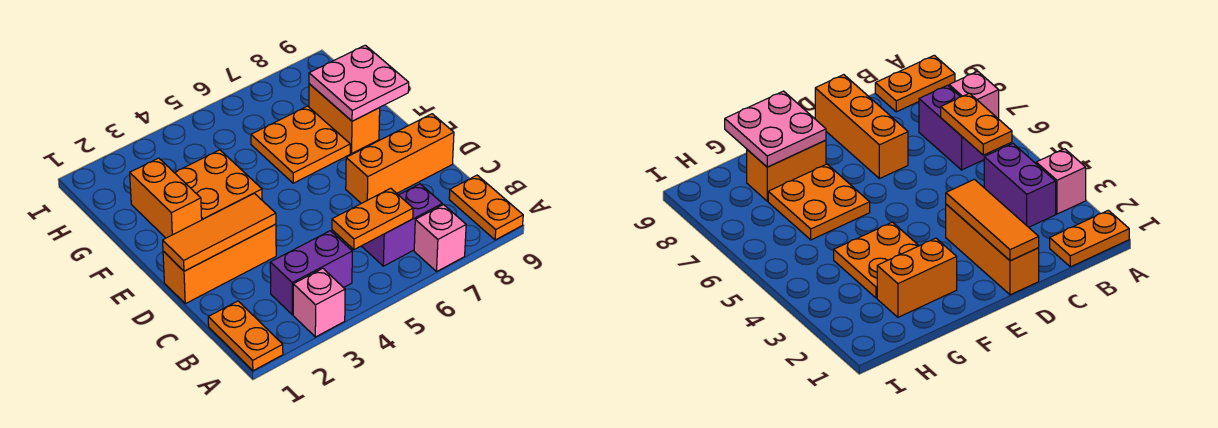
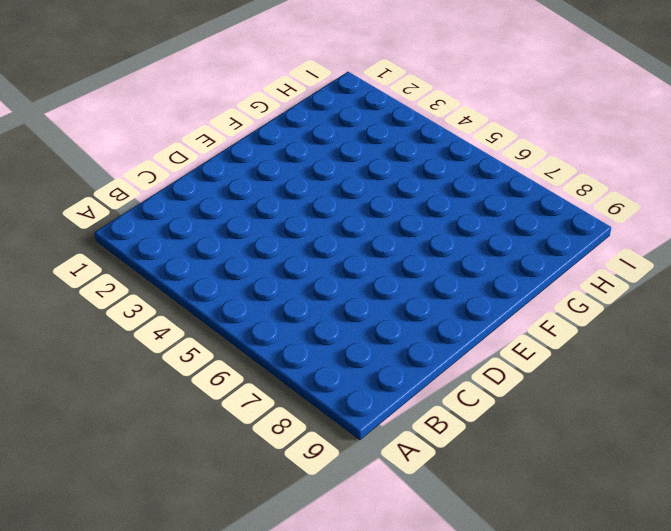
none -> orange 1x2 plate [208,301,283,371]
none -> pink 1x1 brick [293,268,345,337]
none -> pink 1x1 brick [414,205,466,271]

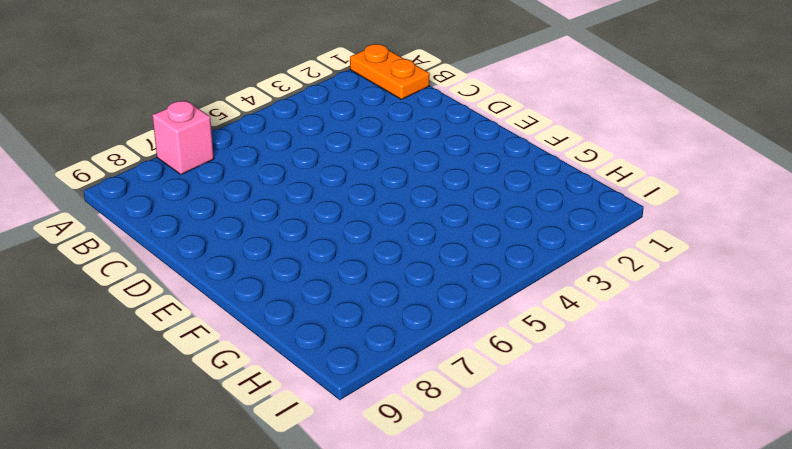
none -> pink 1x1 brick [293,268,345,337]
none -> orange 1x2 plate [449,175,523,240]
none -> purple 1x2 brick [270,231,352,315]

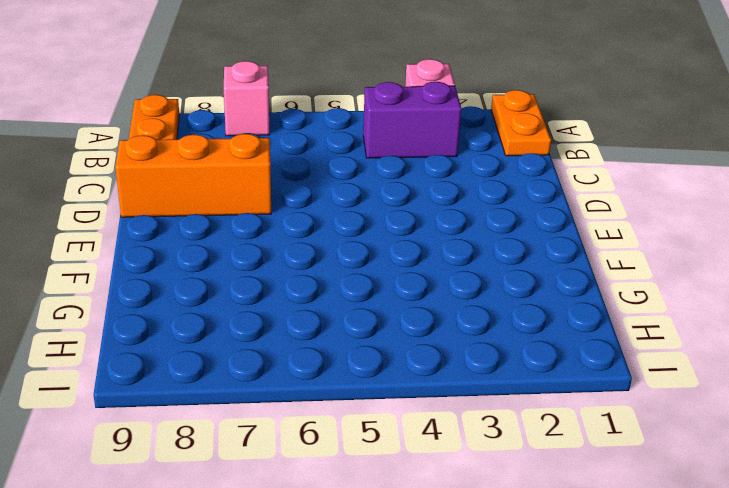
none -> purple 1x2 brick [362,184,442,266]
none -> orange 1x3 brick [163,224,276,304]
none -> orange 1x2 brick [130,158,202,238]

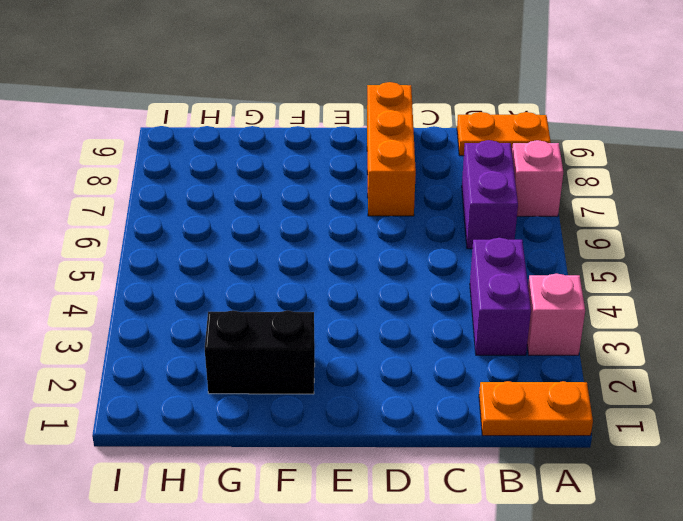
black 1x2 brick [205,310,315,394] -> orange 1x2 brick [130,158,202,238]
none -> orange 1x3 brick [163,224,276,304]
none -> orange 2x2 plate [174,150,262,220]
none -> orange 2x2 plate [251,106,350,183]

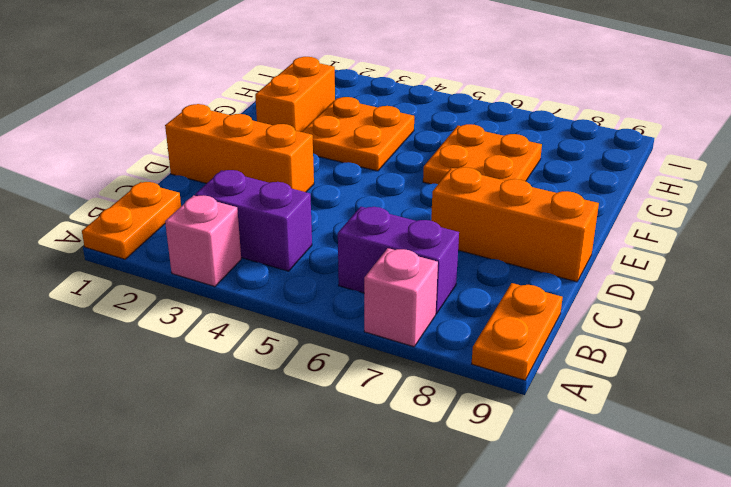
none -> orange 1x2 brick [309,84,380,153]
none -> orange 1x2 plate [332,188,413,250]
none -> orange 1x3 tile [163,193,276,271]

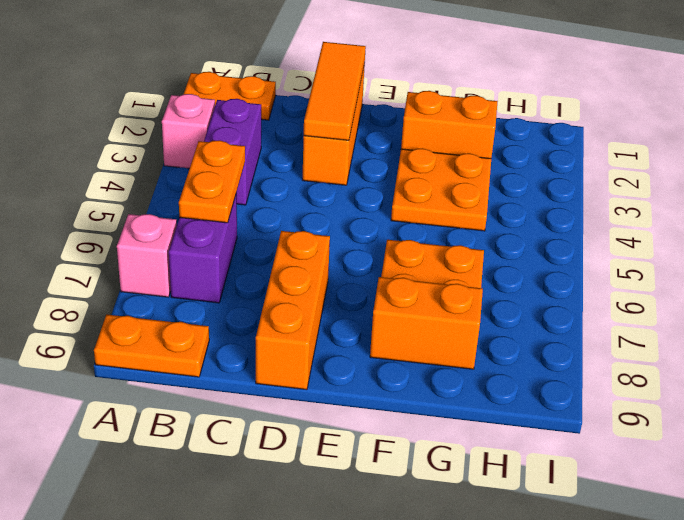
none -> pink 2x2 plate [309,45,409,121]

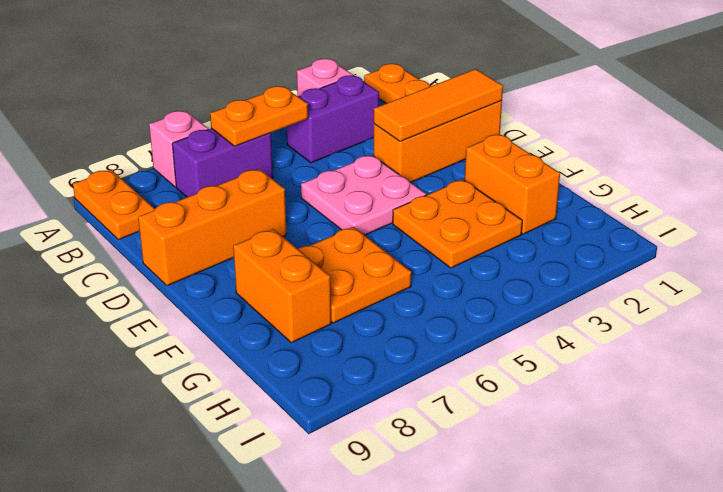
pink 2x2 plate [301,155,426,235] -> pink 2x2 plate moved to [309,45,409,121]

